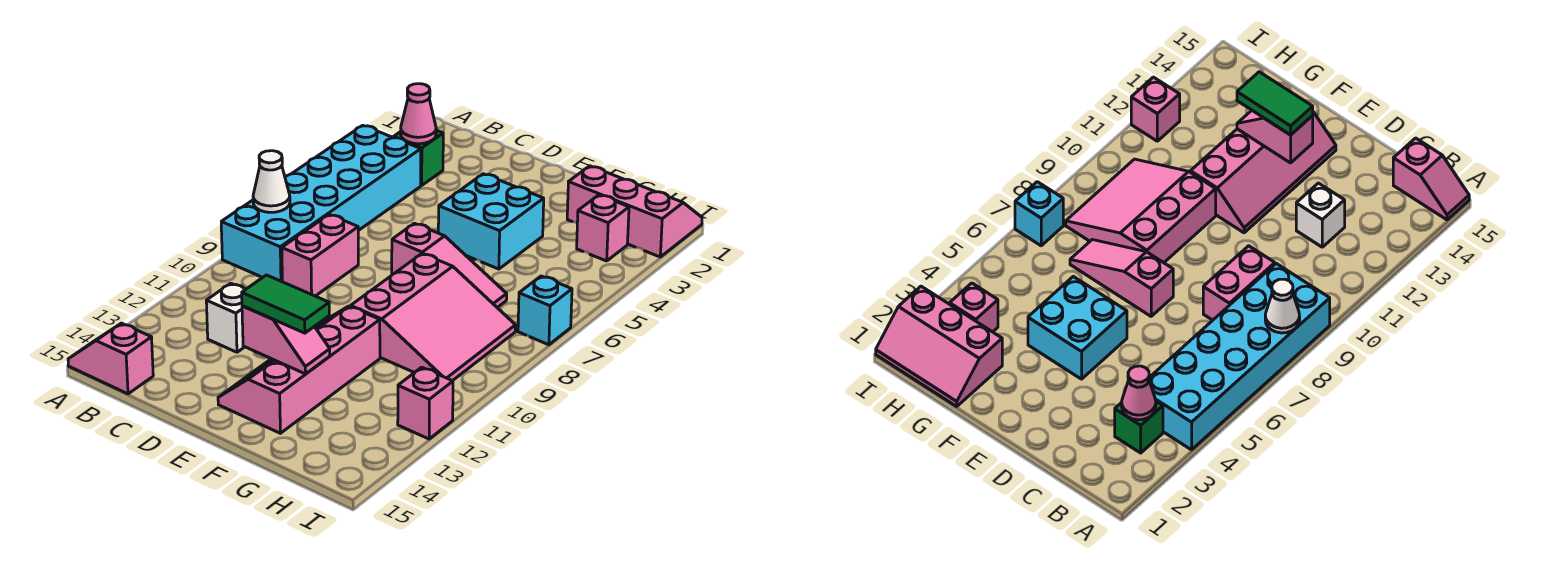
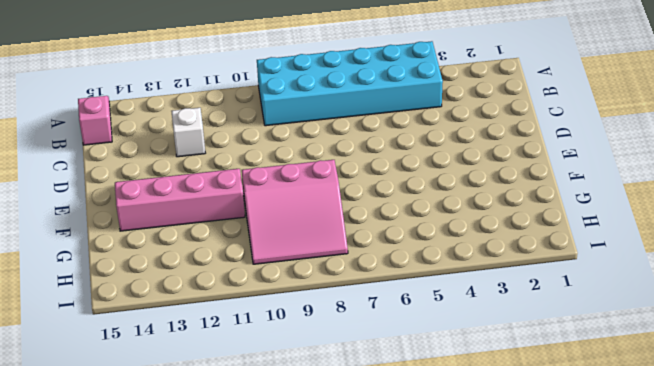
none -> green 1x1 brick [393,130,443,185]
none -> pink 1x2 brick [282,215,358,296]
none -> cyan 2x2 brick [438,174,544,269]

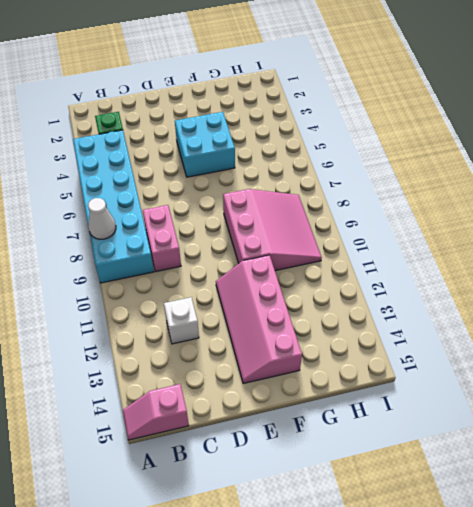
none -> pink 1x3 slope [392,223,507,308]
none -> pink 2x3 slope [567,166,702,257]
none -> pink 1x1 brick [577,195,629,261]

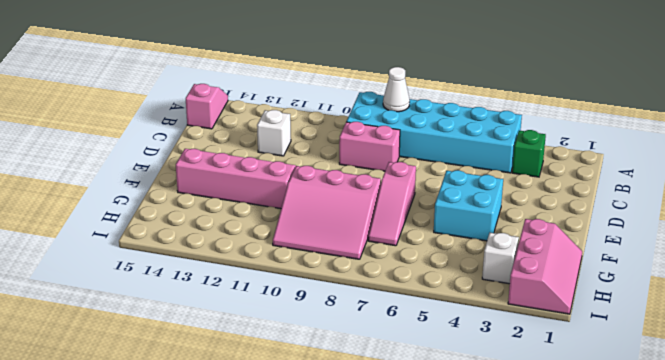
white 1x1 brick [482,233,519,284] -> pink 1x1 brick [577,195,629,261]
none -> cyan 1x1 brick [518,276,572,345]
none -> pink 1x1 brick [398,367,453,439]
none -> pink 1x1 cone [401,84,436,144]

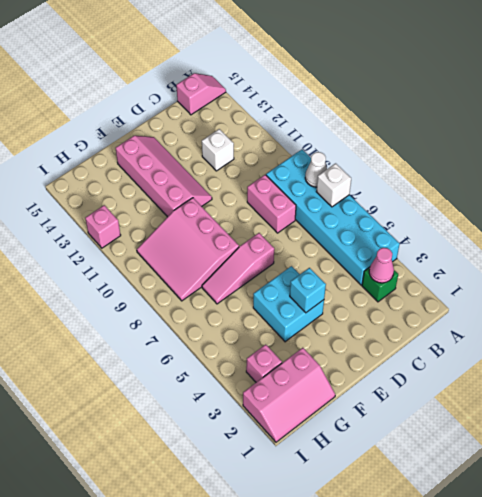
white 1x1 brick [316,163,351,207] -> none
cyan 1x1 brick [290,268,326,313] -> cyan 1x1 brick moved to [518,276,572,345]
none -> pink 1x2 slope [242,306,330,374]
none -> green 1x2 tile [242,275,329,333]

